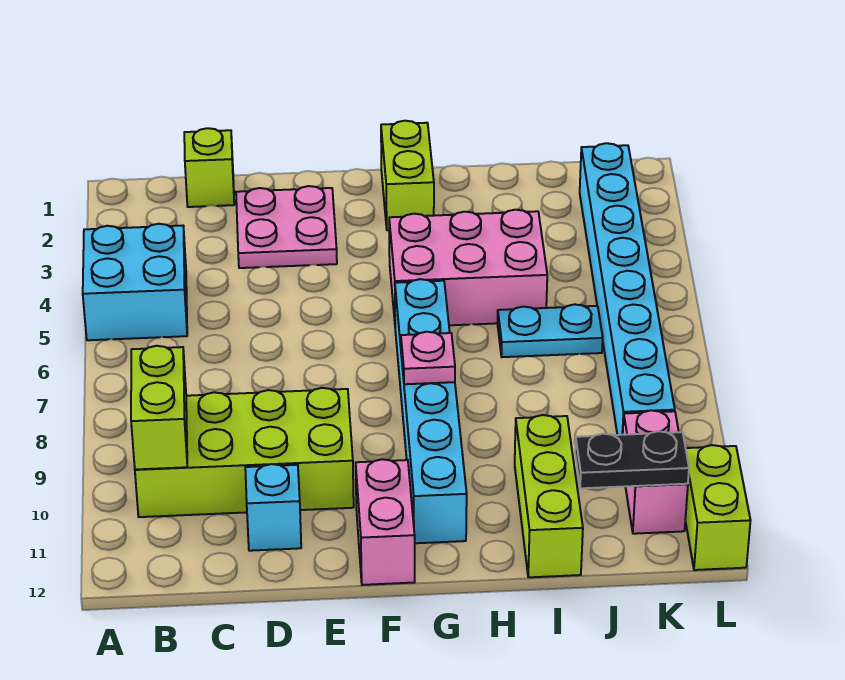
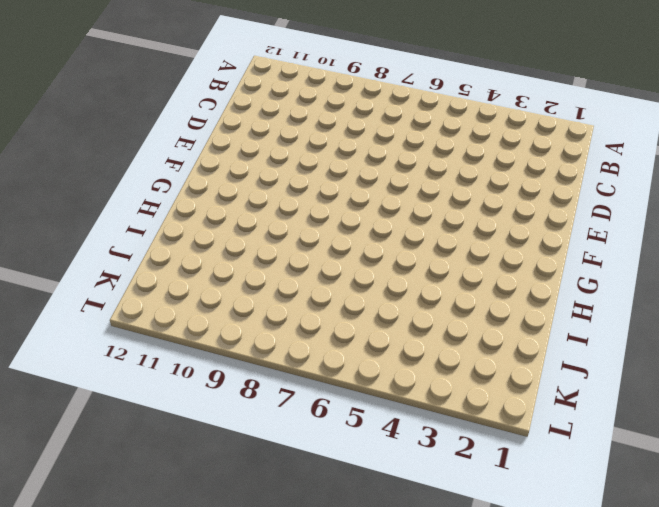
none -> cyan 2x2 brick [83,224,187,340]
none -> lime 2x4 brick [135,388,354,517]
none -> lime 1x1 brick [184,128,234,207]

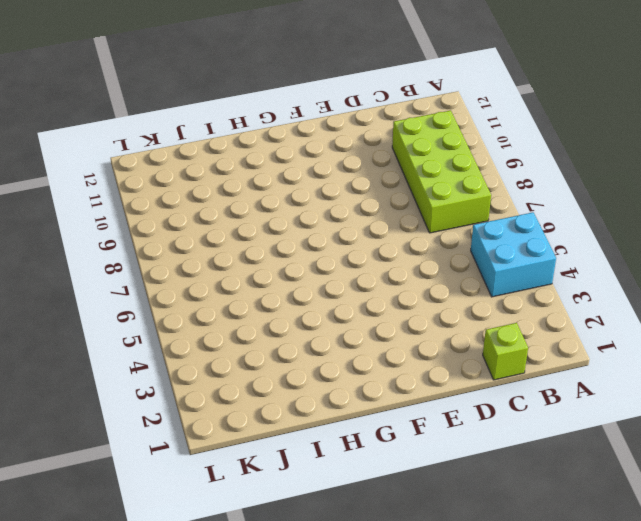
lime 2x4 brick [392,110,491,233] -> lime 2x4 brick turned to [135,388,354,517]
none -> pink 2x2 plate [236,186,337,268]
none -> cyan 1x1 brick [245,464,301,551]
none -> pink 1x2 brick [356,459,415,585]

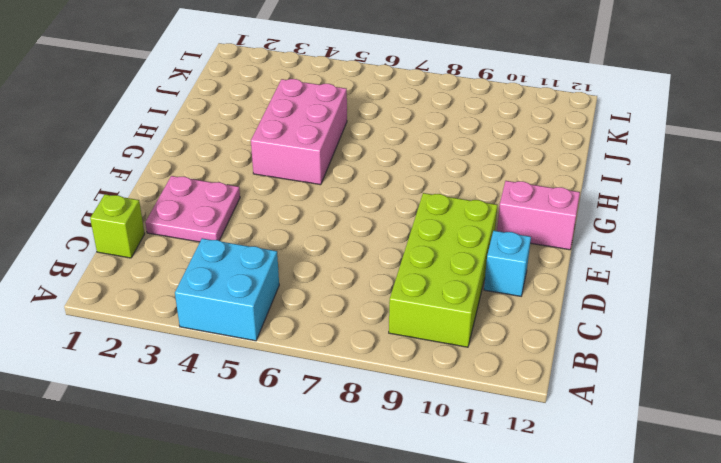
none -> lime 1x2 brick [381,121,434,230]
none -> cyan 1x6 brick [395,279,467,543]
none -> cyan 1x2 plate [498,304,603,357]

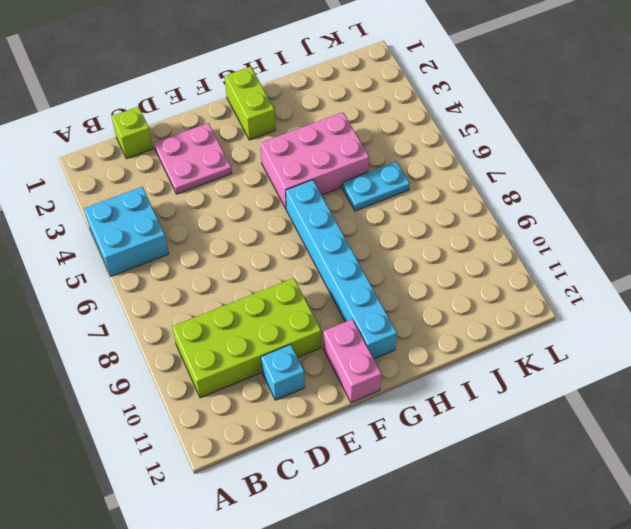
none -> lime 1x3 brick [515,415,583,577]
none -> cyan 1x8 brick [580,143,675,435]
none -> pink 1x2 brick [623,410,688,534]

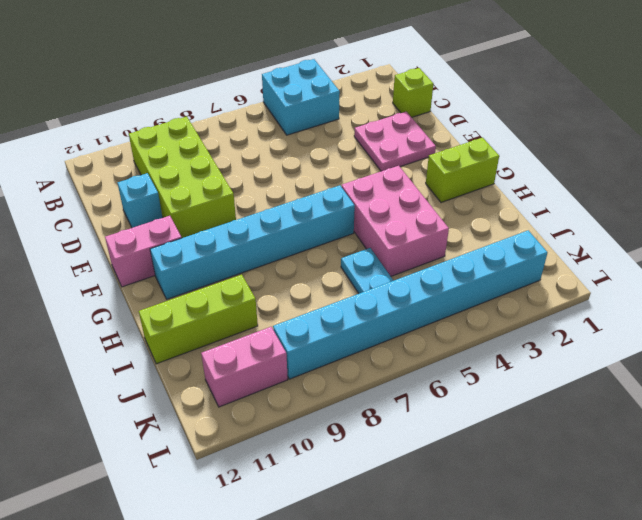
none -> lime 1x2 brick [685,445,751,570]
none -> lime 1x2 brick [131,346,187,470]
none -> pink 1x1 plate [401,332,455,384]

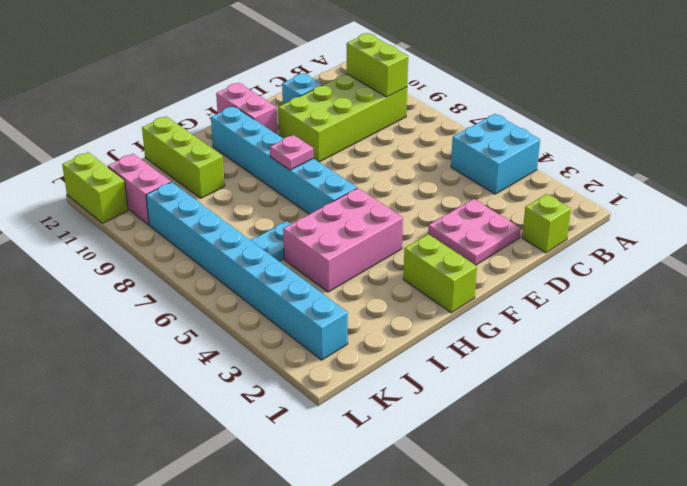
none -> black 1x2 plate [575,431,689,488]

